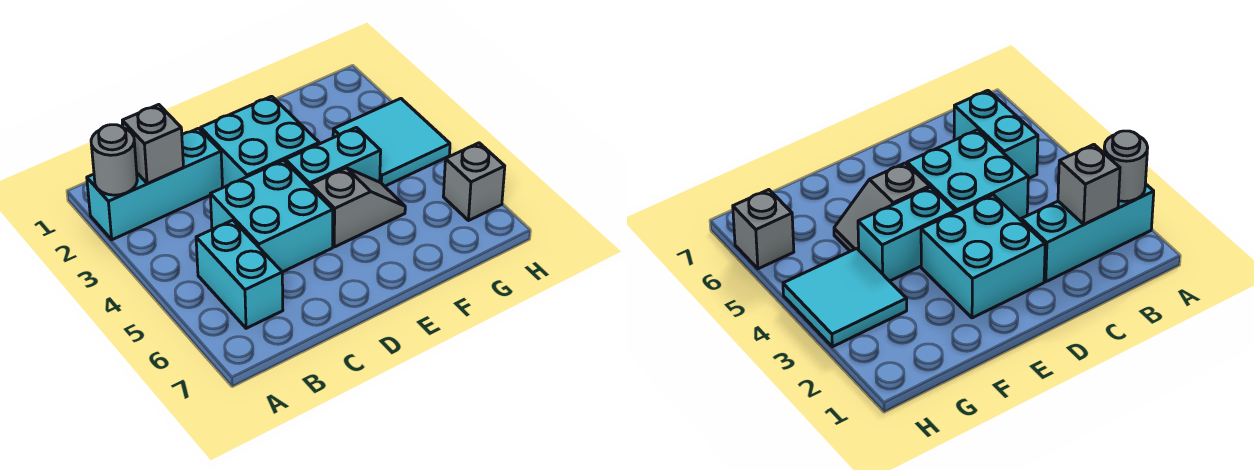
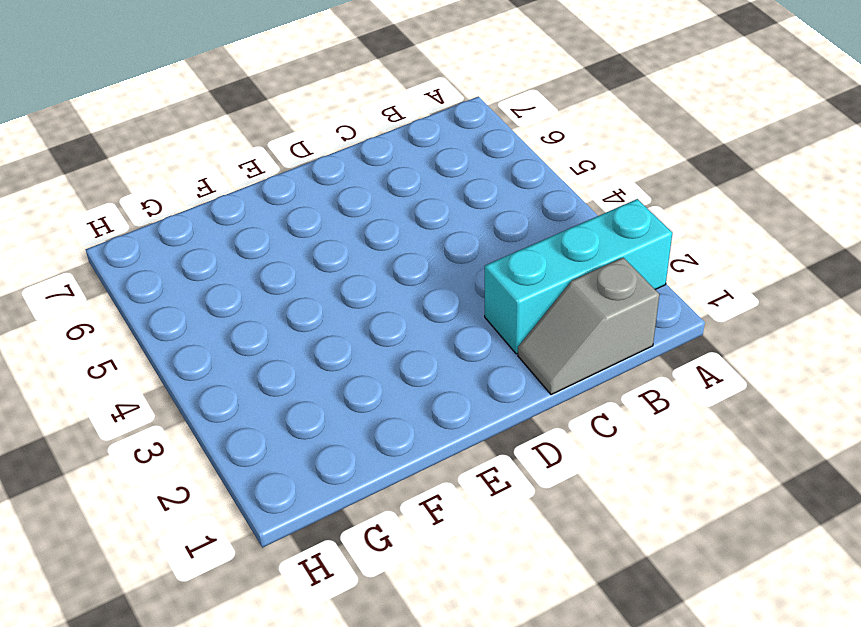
grey 1x2 slope [518,258,659,395] -> grey 1x2 slope moved to [310,168,405,247]
none -> cyan 1x2 brick [196,220,283,328]
none -> cyan 2x2 brick [210,160,333,272]

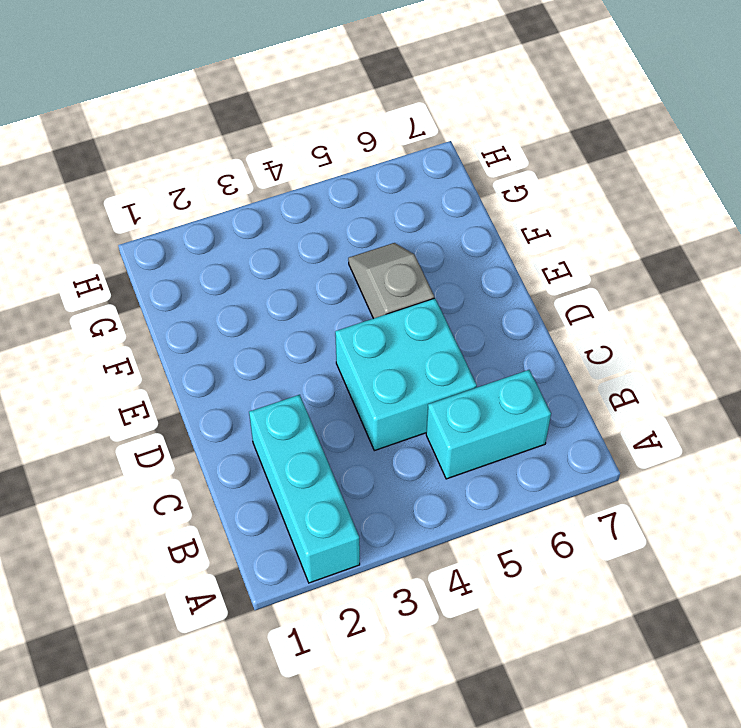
none -> cyan 2x2 brick [201,96,319,187]
none -> cyan 1x2 brick [285,127,381,186]

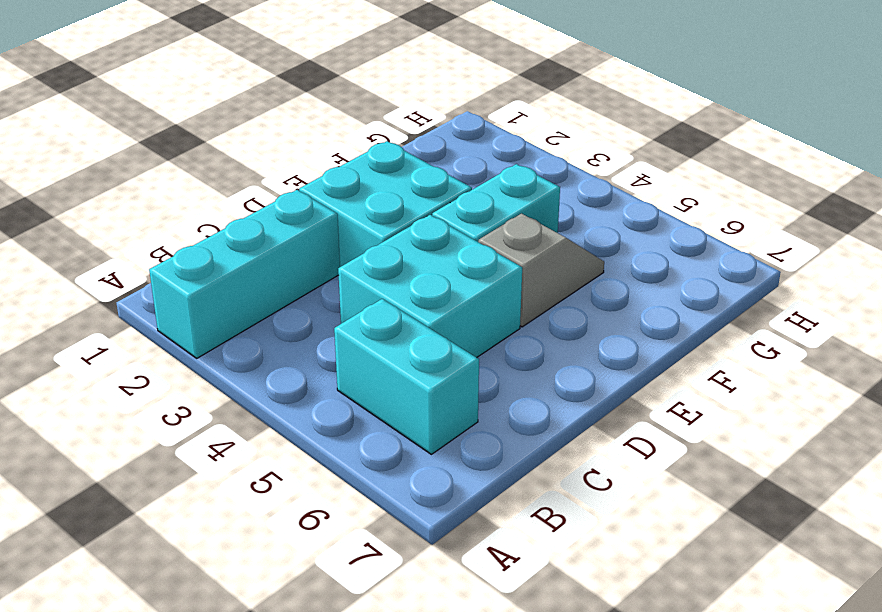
none -> cyan 2x2 tile [333,99,450,186]
none -> grey 1x1 brick [443,143,505,220]

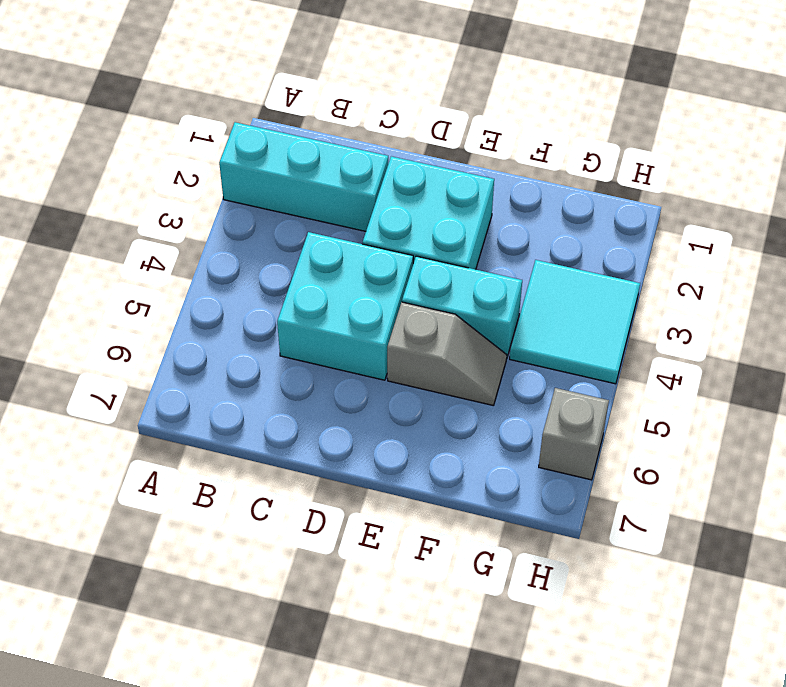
none -> cyan 1x2 brick [196,220,283,328]
none -> grey 1x1 round brick [91,125,137,195]

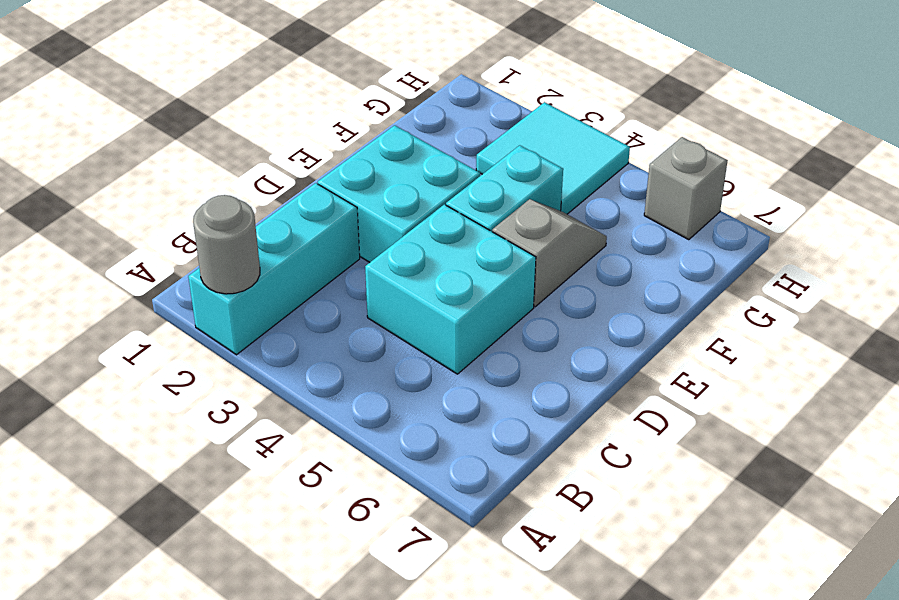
none -> cyan 1x2 brick [196,220,283,328]
none -> grey 1x1 brick [122,105,184,184]

